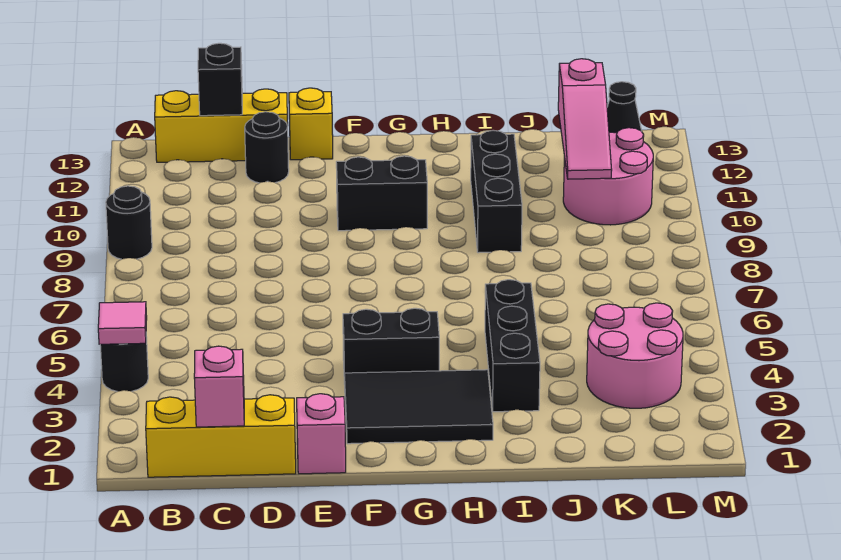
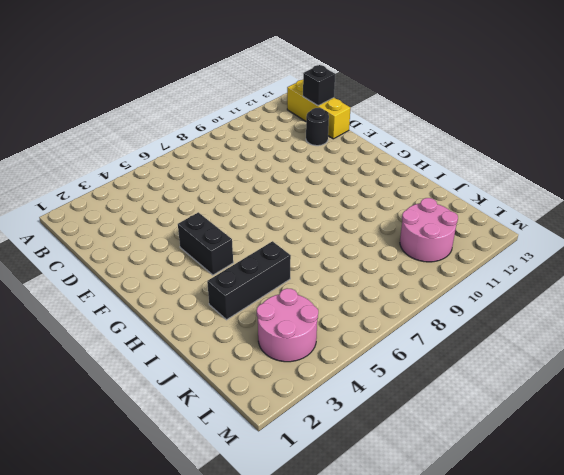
none -> black 1x1 round brick [100,337,148,392]
none -> black 1x1 round brick [106,186,152,259]
none -> yellow 1x3 brick [146,395,296,477]

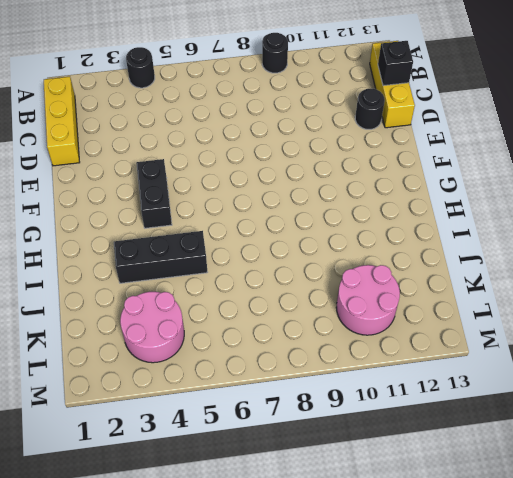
none -> pink 1x1 brick [297,394,346,474]
none -> yellow 1x1 brick [289,88,333,160]
none -> black 2x3 tile [344,370,493,444]

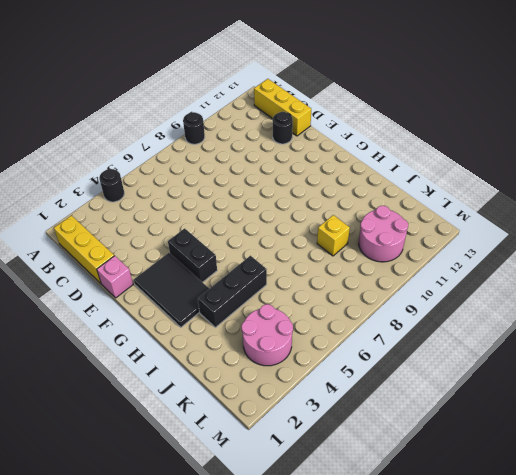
yellow 1x1 brick [317,215,350,256] -> yellow 1x1 brick moved to [289,88,333,160]
none -> black 1x2 brick [336,156,427,231]
none -> black 1x3 brick [471,130,522,253]
none -> black 1x1 cone [607,82,642,133]

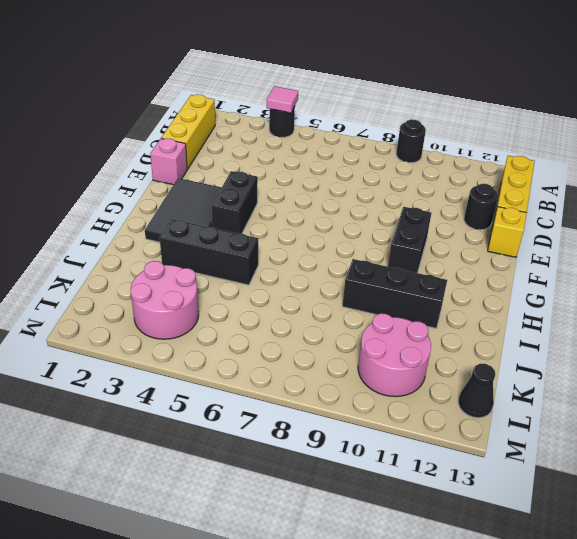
none -> pink 1x1 brick [194,346,244,427]
none -> black 1x1 brick [198,43,242,116]
none -> pink 1x3 slope [558,59,612,179]

